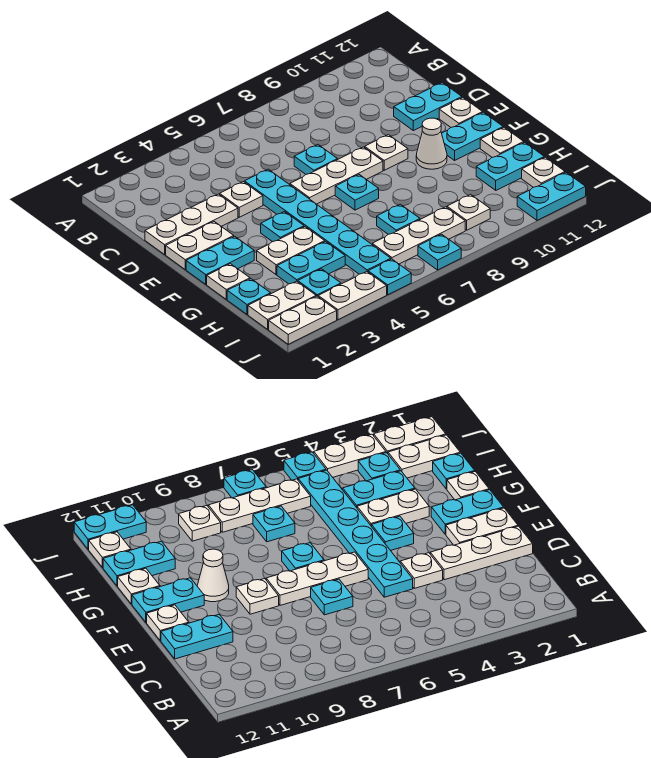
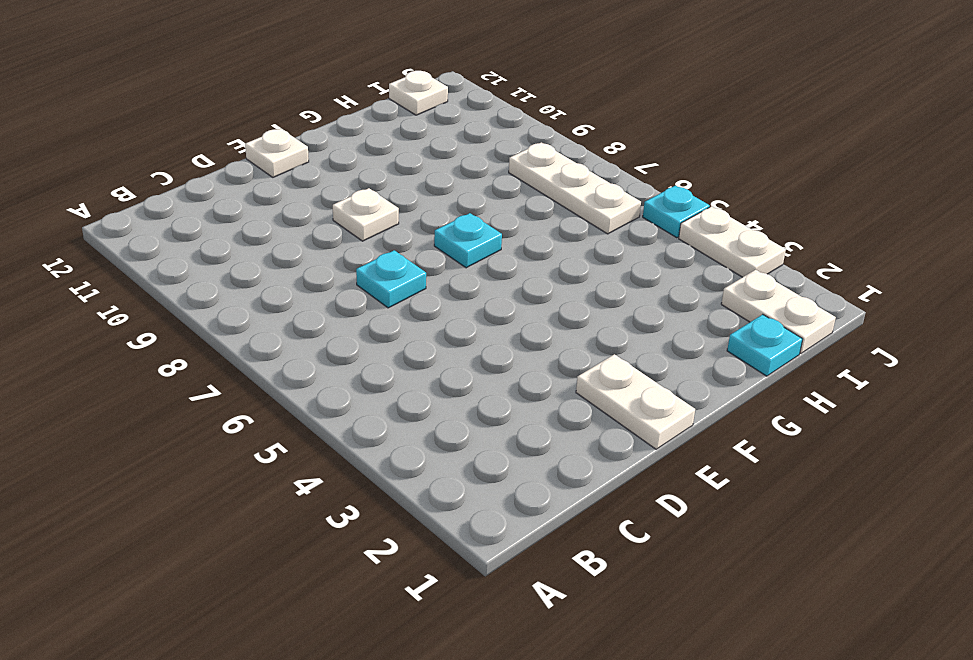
none -> white 1x3 plate [145,194,238,254]
none -> white 1x1 plate [220,182,263,217]
none -> cyan 1x6 plate [244,169,391,274]
none -> cyan 1x2 plate [394,82,462,131]

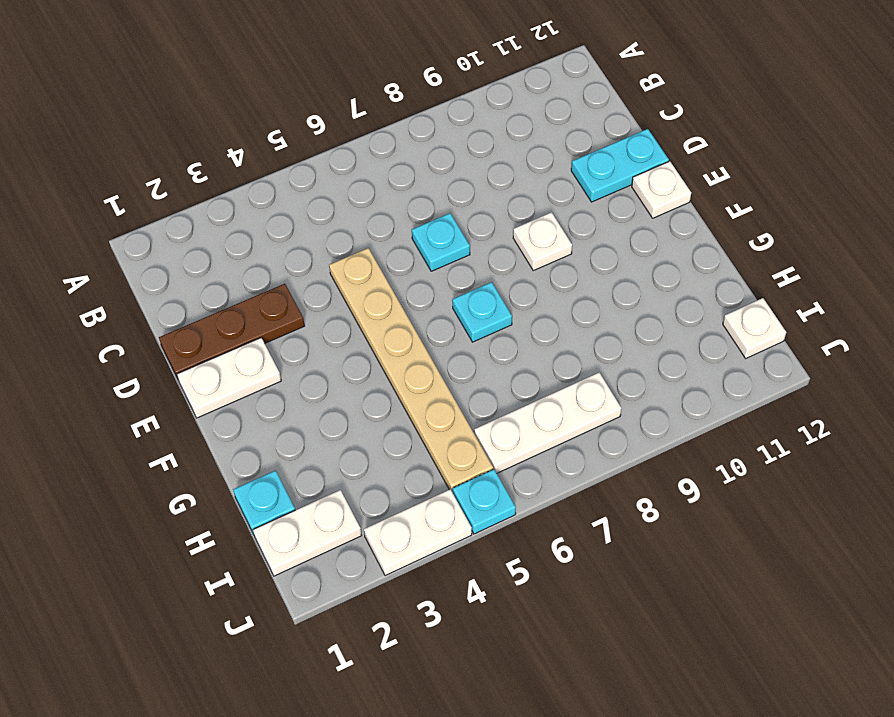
brown 1x3 plate [159,284,305,381] -> white 1x3 plate [145,194,238,254]
tan 1x6 plate [329,248,493,492] -> cyan 1x6 plate [244,169,391,274]
none -> white 1x1 plate [220,182,263,217]
none -> white 1x3 plate [290,147,383,204]
none -> cyan 1x2 plate [186,236,254,284]
none -> cyan 1x1 plate [261,212,304,242]

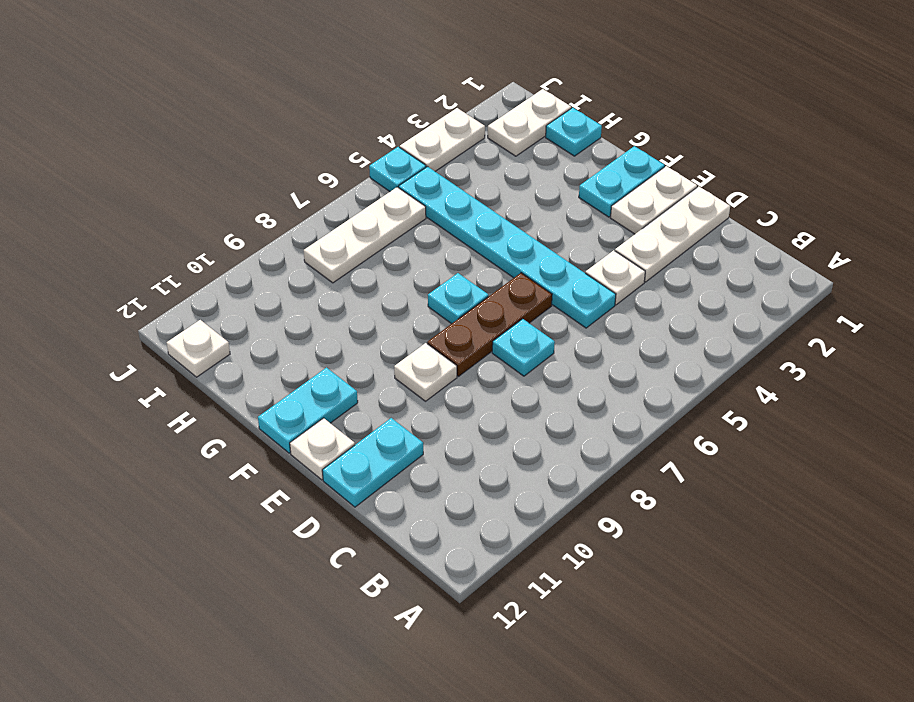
brown 1x3 plate [427,273,552,376] -> white 1x3 plate [290,147,383,204]
none -> cyan 1x1 plate [261,212,304,242]
none -> white 1x1 cone [416,118,447,169]
none -> white 1x1 plate [207,264,250,299]
none -> white 1x2 plate [257,227,325,275]

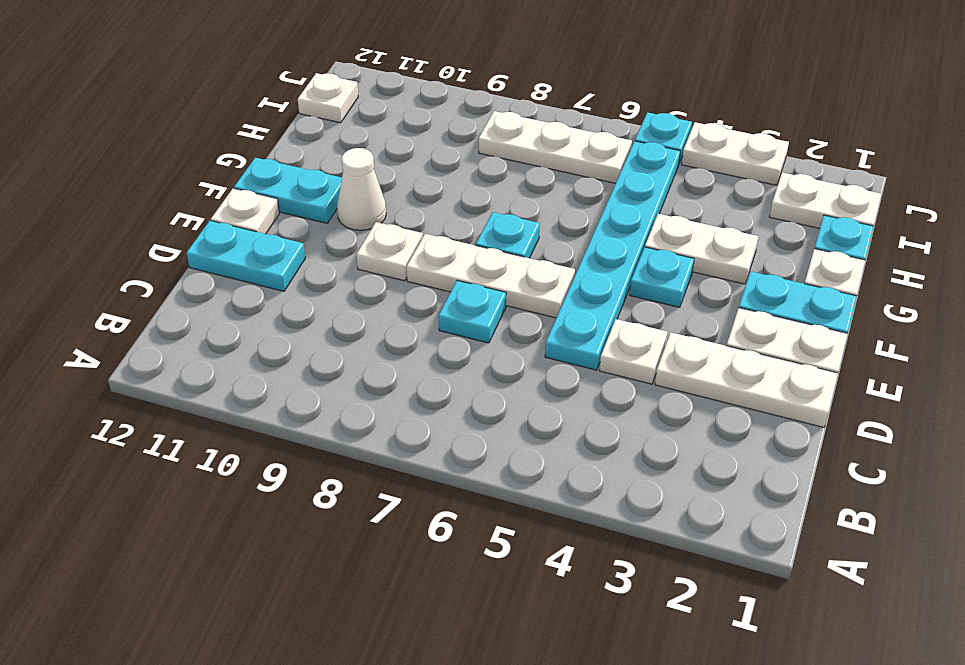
none -> white 1x1 plate [480,127,524,157]
none -> cyan 1x2 plate [277,241,345,284]
none -> cyan 1x1 plate [377,204,420,234]
none -> cyan 1x2 plate [476,142,544,190]

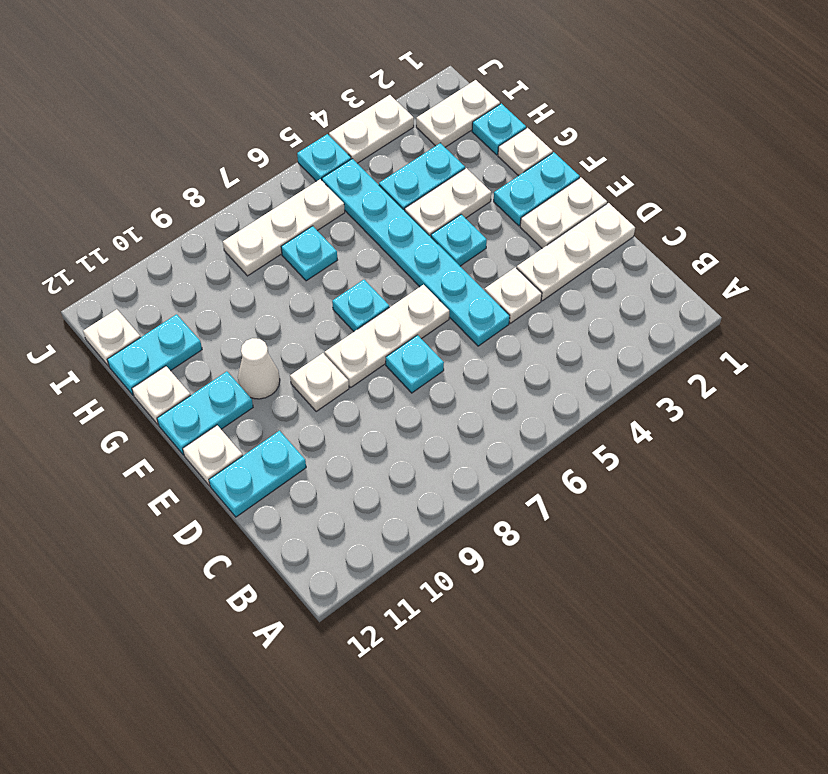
none -> cyan 1x1 plate [298,269,341,296]
none -> white 1x1 plate [447,194,490,230]
none -> white 1x2 plate [269,296,337,344]
none -> cyan 1x1 plate [418,234,461,270]

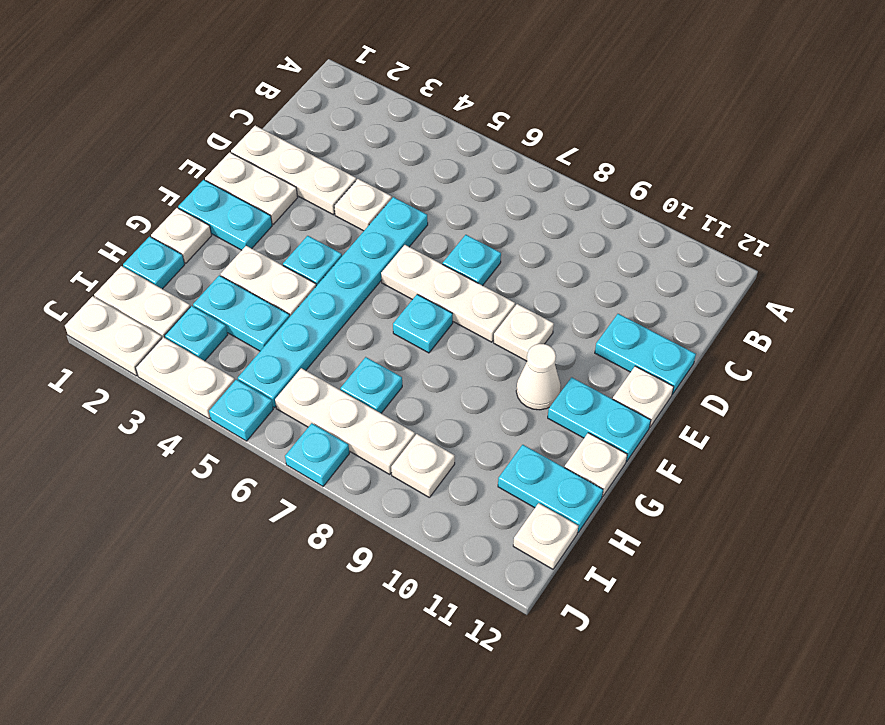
none -> cyan 1x2 plate [517,172,586,220]

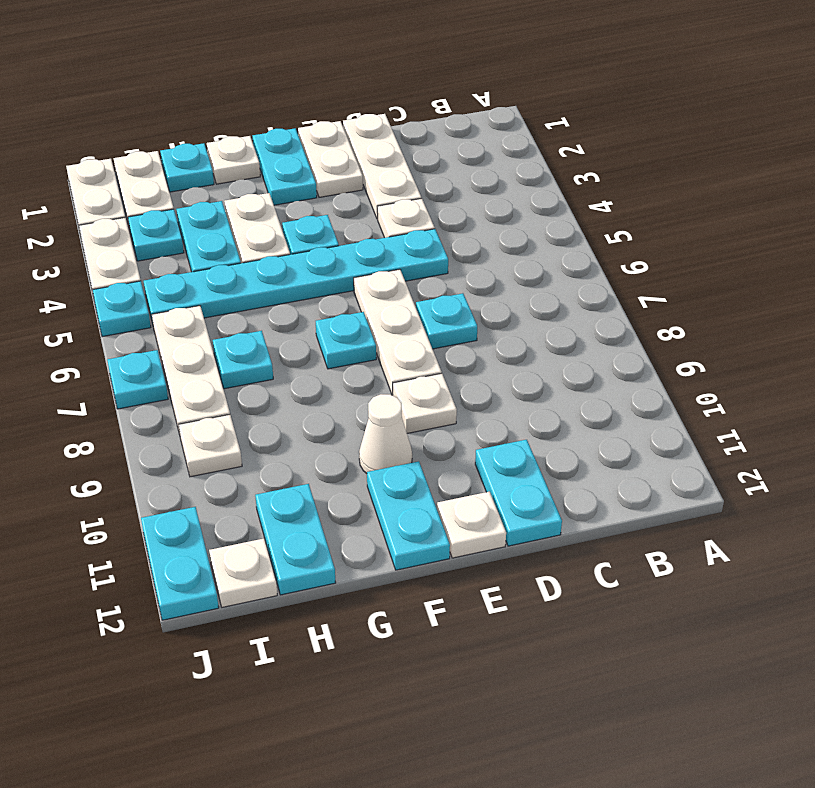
none -> white 1x1 plate [480,127,524,157]

